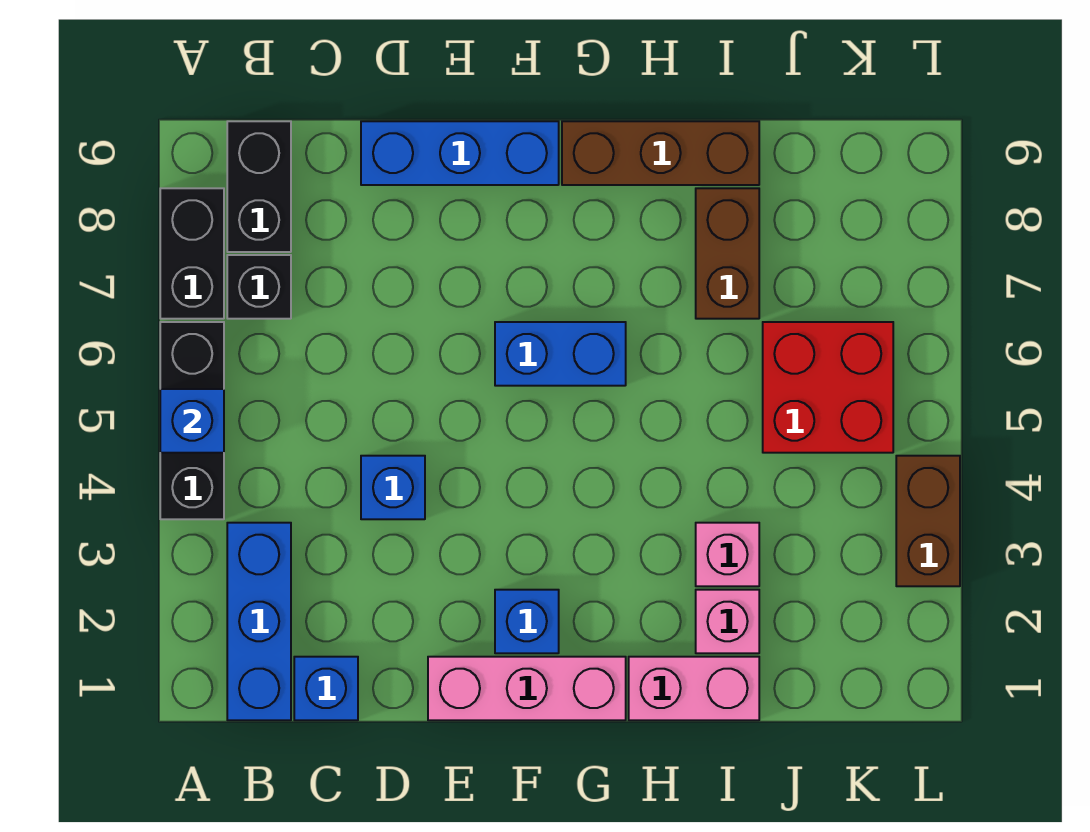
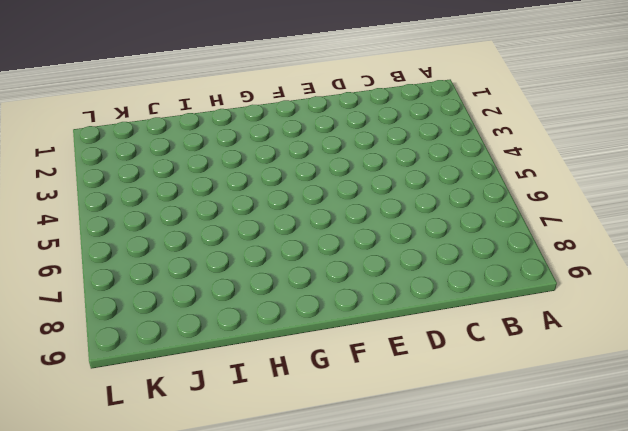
none -> black 1x3 brick [160,322,224,519]
none -> black 1x2 brick [160,188,224,319]
none -> blue 1x3 brick [227,523,291,720]

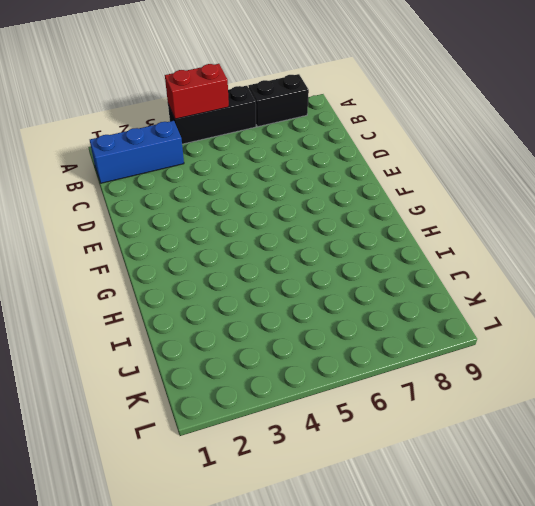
red 1x2 brick [165,64,229,119] -> blue 1x1 brick [160,389,224,453]
none -> black 1x1 brick [227,255,291,319]
none -> black 1x2 brick [227,121,291,252]
none -> blue 1x1 brick [294,657,358,720]

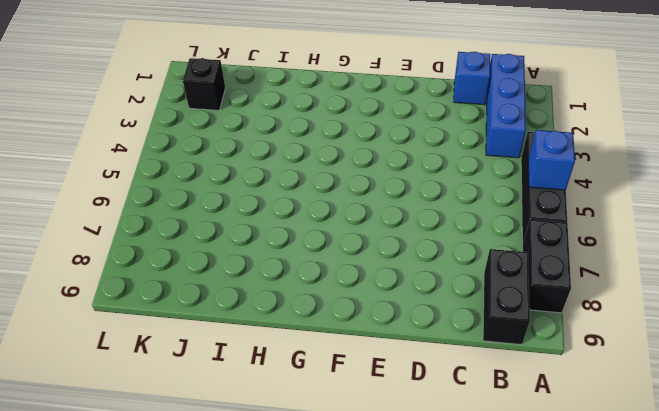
black 1x1 brick [183,58,225,110] -> black 1x1 brick moved to [227,255,291,319]
none -> blue 1x1 brick [361,456,425,519]
none -> blue 1x3 brick [361,121,559,185]
none -> pink 1x3 brick [428,657,626,720]

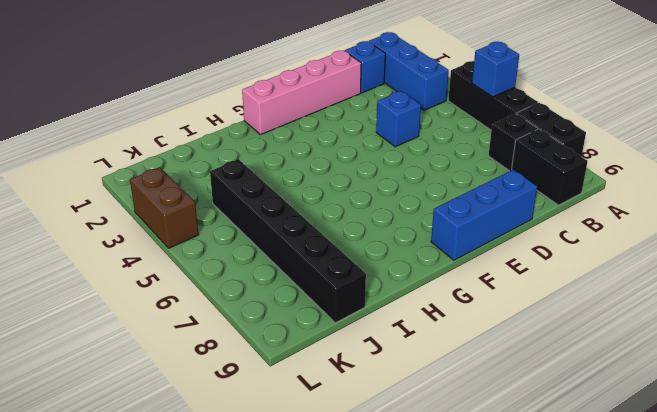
pink 1x4 brick [242,51,361,134] -> pink 1x3 brick [428,657,626,720]
black 1x6 brick [210,159,366,323] -> red 2x2 brick [763,322,893,453]
none -> blue 1x1 brick [495,590,559,653]
none -> blue 1x2 brick [495,322,626,386]
none -> brown 1x3 brick [562,121,759,185]

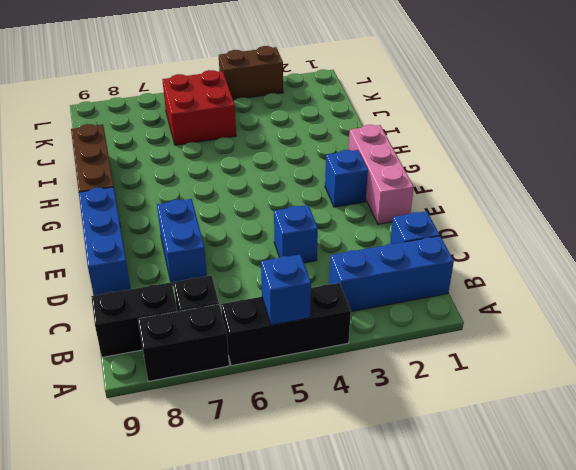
blue 1x2 brick [157,199,207,286] -> blue 1x2 brick moved to [495,322,626,386]
none -> pink 1x2 brick [629,657,759,720]
none -> pink 1x1 brick [696,590,759,653]
none -> pink 1x1 brick [696,523,759,586]

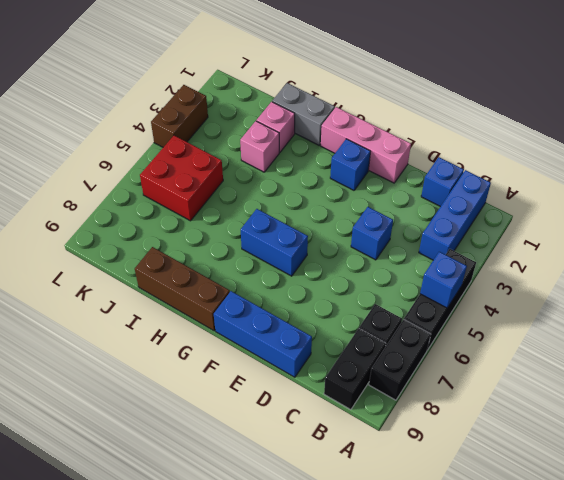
grey 1x2 brick [272,83,335,145] -> pink 1x2 brick [629,657,759,720]
none -> brown 1x2 brick [696,188,759,319]

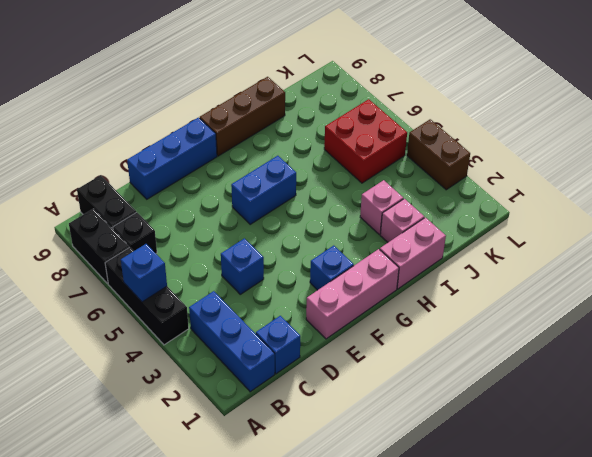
none -> brown 1x2 brick [696,188,759,319]

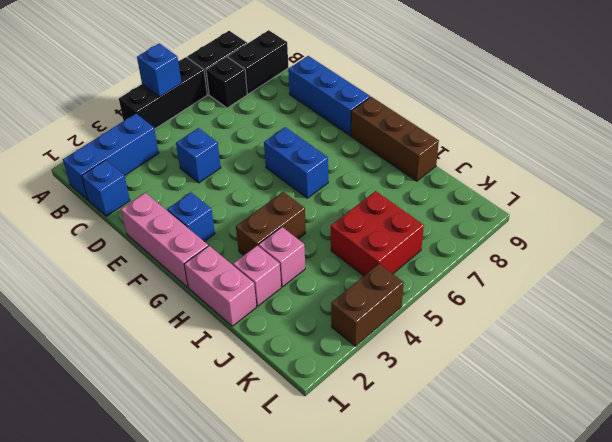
brown 1x2 brick [236,192,306,255] -> brown 1x2 brick moved to [696,188,759,319]

